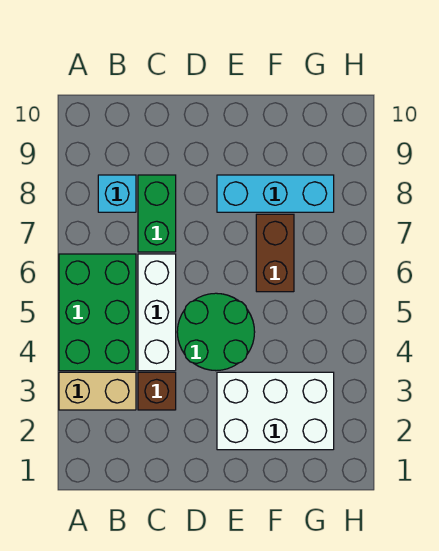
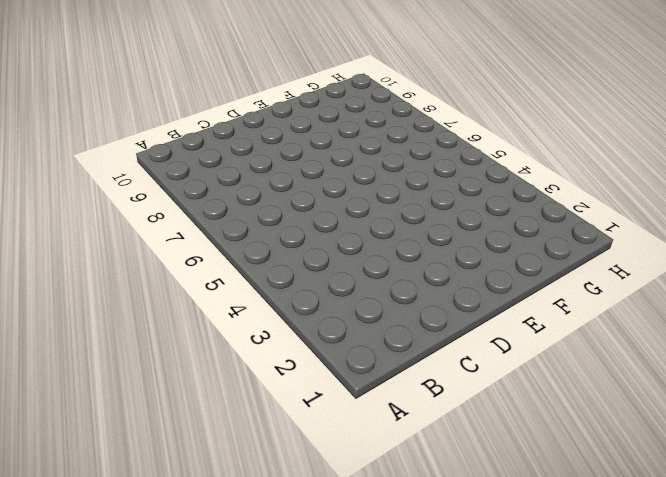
none -> tan 1x2 brick [59,372,136,410]
none -> green 2x3 brick [59,254,136,371]

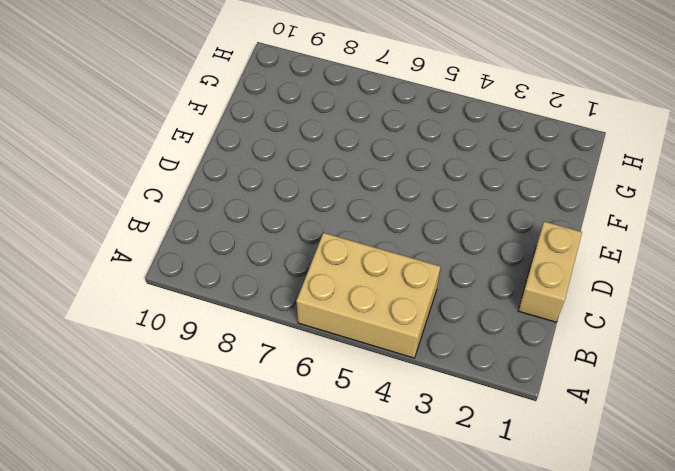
tan 2x3 brick [296,233,441,358] -> green 2x3 brick [59,254,136,371]
tan 1x2 brick [518,221,582,322] -> tan 1x2 brick moved to [59,372,136,410]
none -> cyan 1x1 brick [98,175,136,212]
none -> brown 1x1 brick [138,372,176,410]

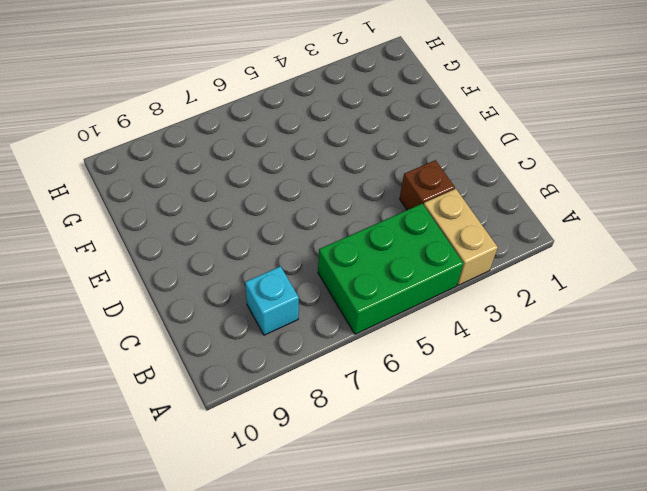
none -> white 1x3 brick [138,254,176,371]
none -> green 1x2 brick [138,175,176,252]

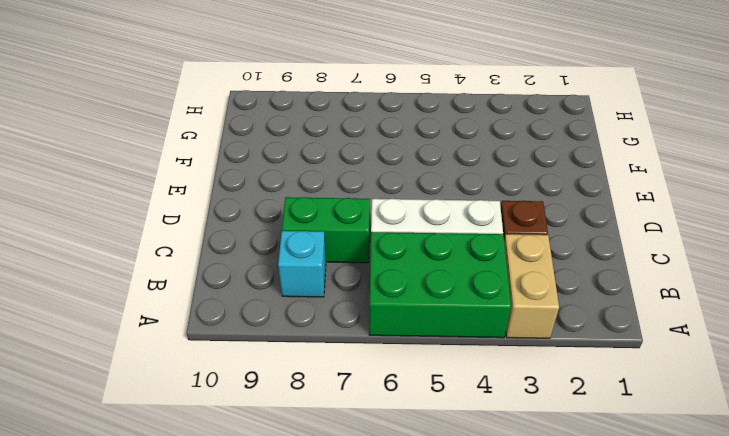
none -> green 2x2 round brick [177,293,255,371]
none -> white 2x3 brick [217,372,334,450]

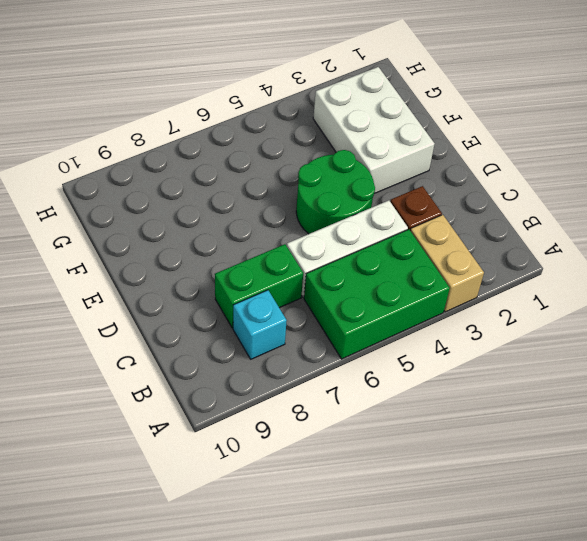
none -> cyan 1x3 brick [217,175,334,212]
none -> brown 1x2 brick [256,214,294,292]

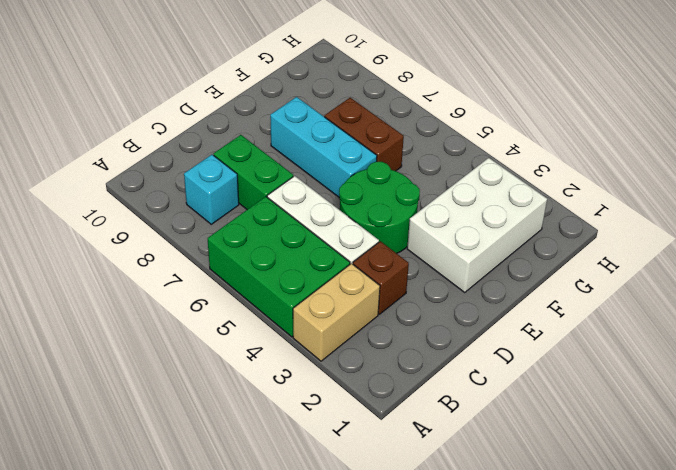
cyan 1x3 brick [270,97,377,197] -> cyan 1x3 brick turned to [217,175,334,212]

